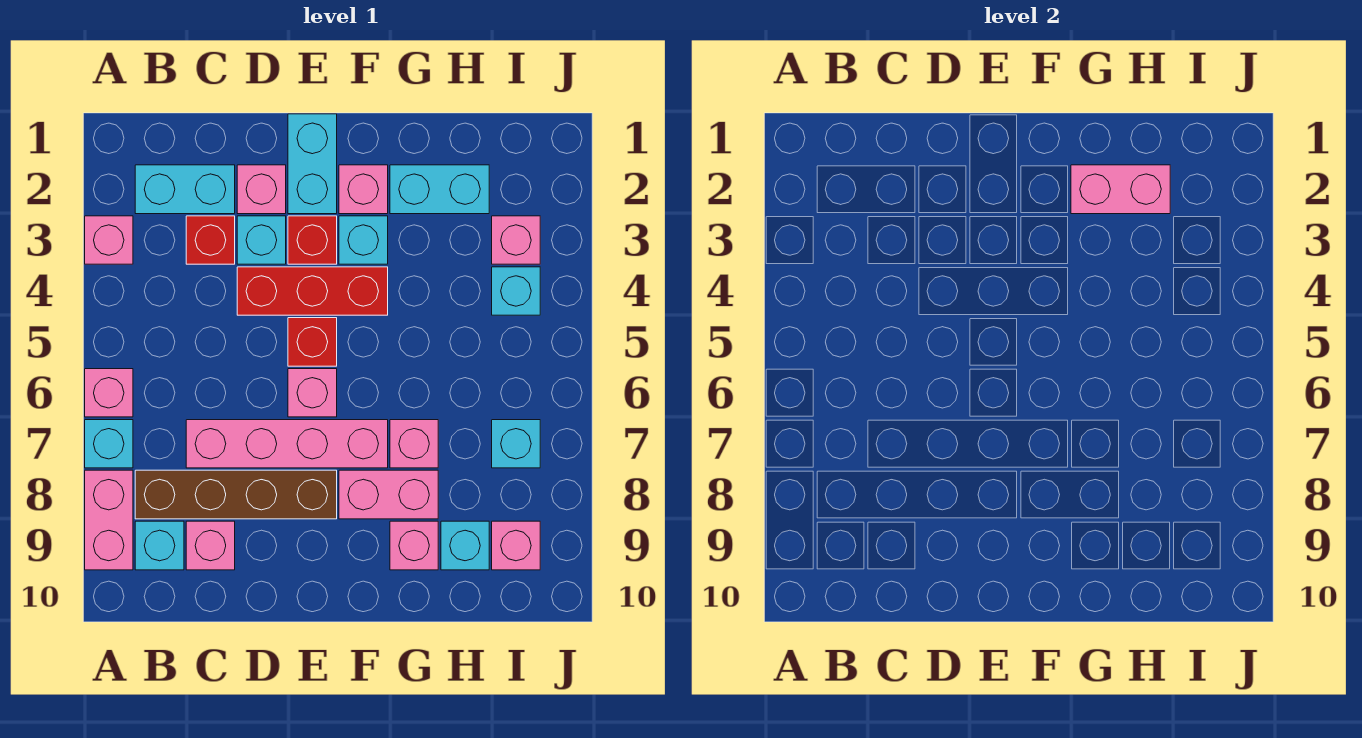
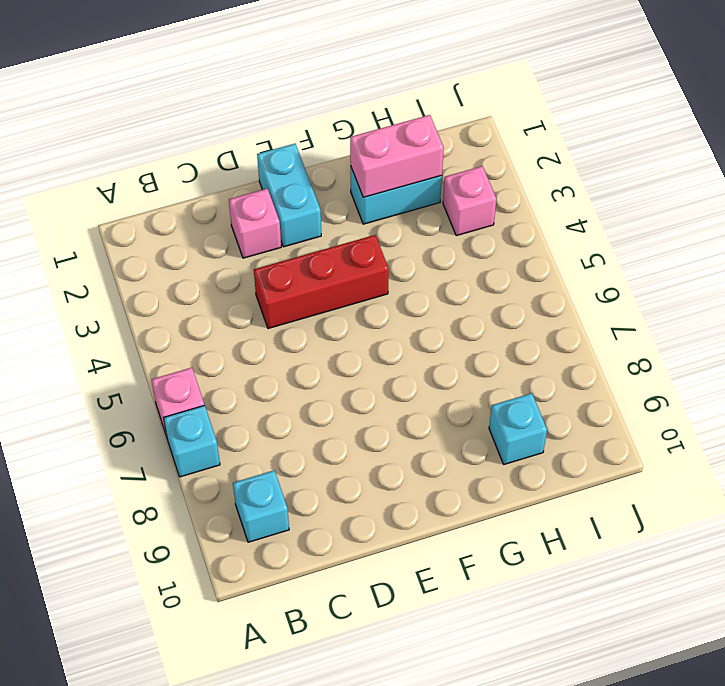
none -> pink 1x1 brick [85,216,133,264]
none -> pink 1x2 brick [85,470,133,570]
none -> cyan 1x2 brick [135,165,235,214]

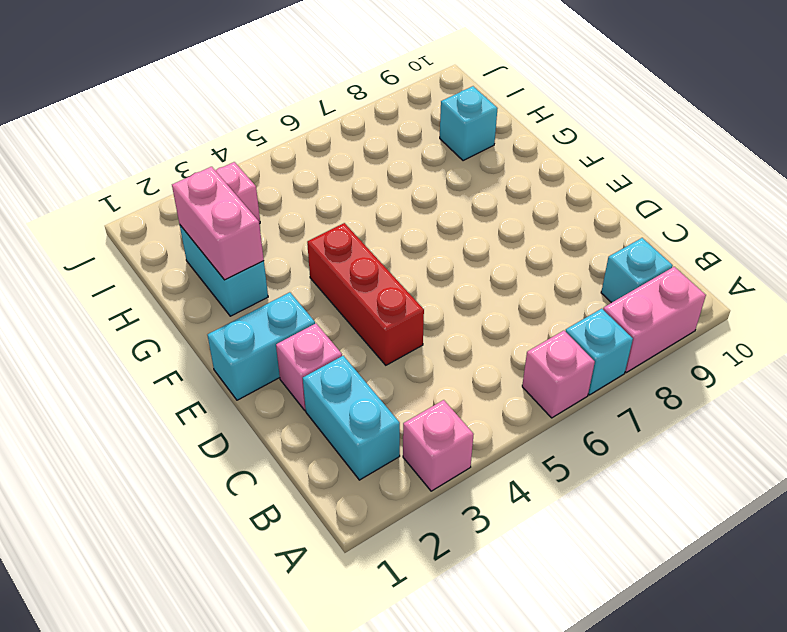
none -> brown 1x4 brick [135,470,337,519]
none -> red 1x1 brick [186,216,235,264]
none -> pink 1x4 brick [186,420,388,468]

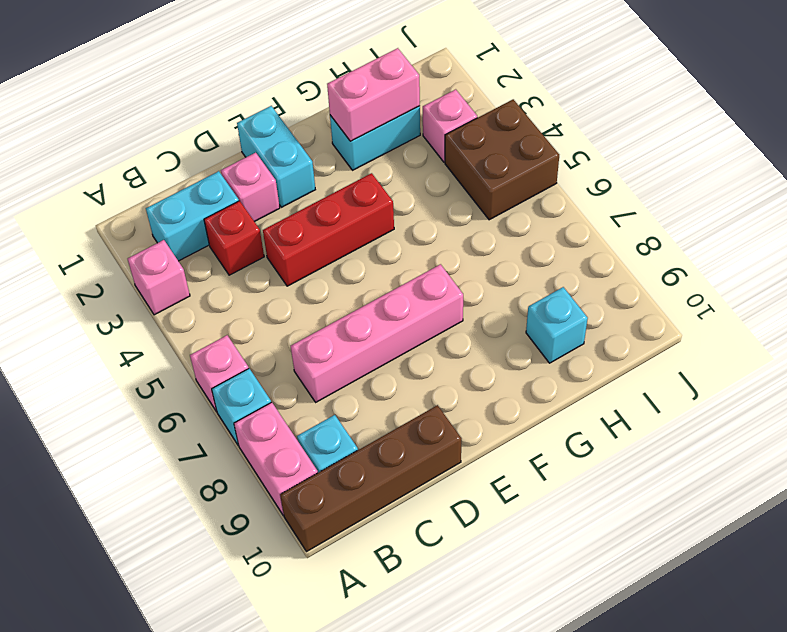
brown 1x4 brick [280,405,461,552] -> brown 1x4 brick moved to [135,470,337,519]
brown 2x2 brick [445,99,559,220] -> cyan 1x1 brick [492,267,540,315]
none -> pink 1x1 brick [186,521,235,570]
none -> cyan 1x1 brick [237,216,286,264]
none -> red 1x1 brick [288,216,337,264]

